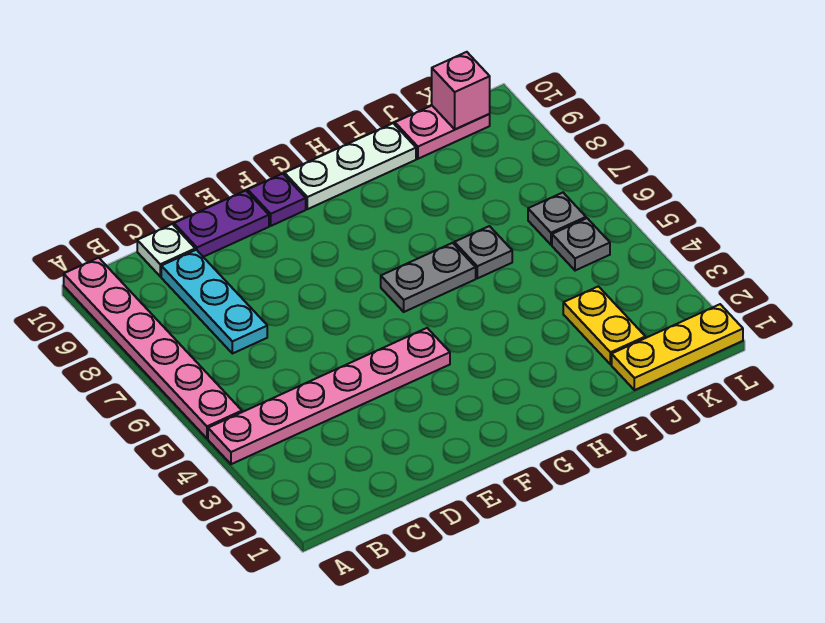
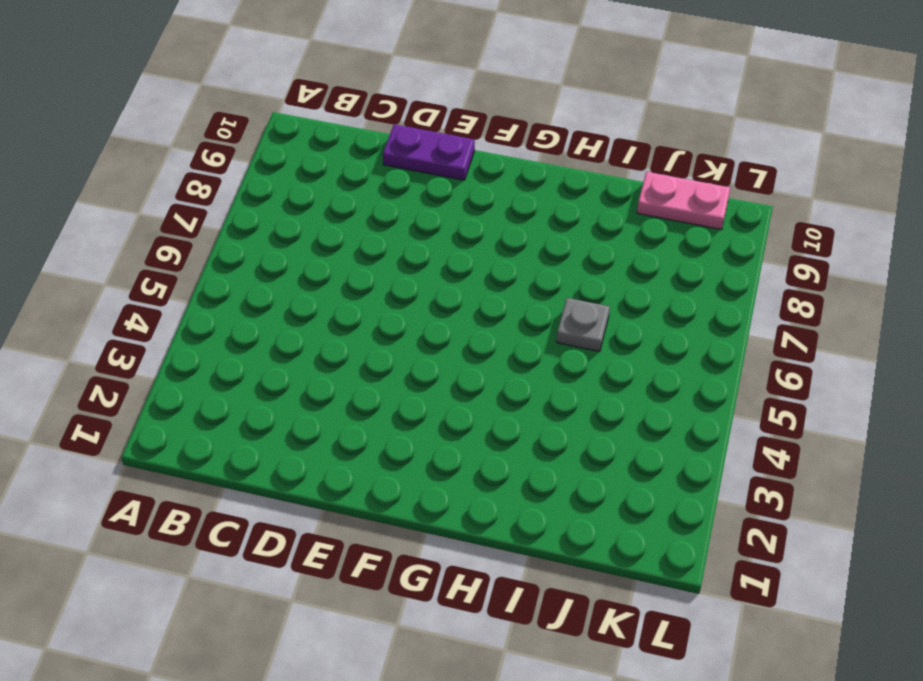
none -> pink 1x6 plate [208,328,450,464]
none -> pink 1x6 plate [64,258,242,439]
none -> cyan 1x3 plate [161,250,267,354]

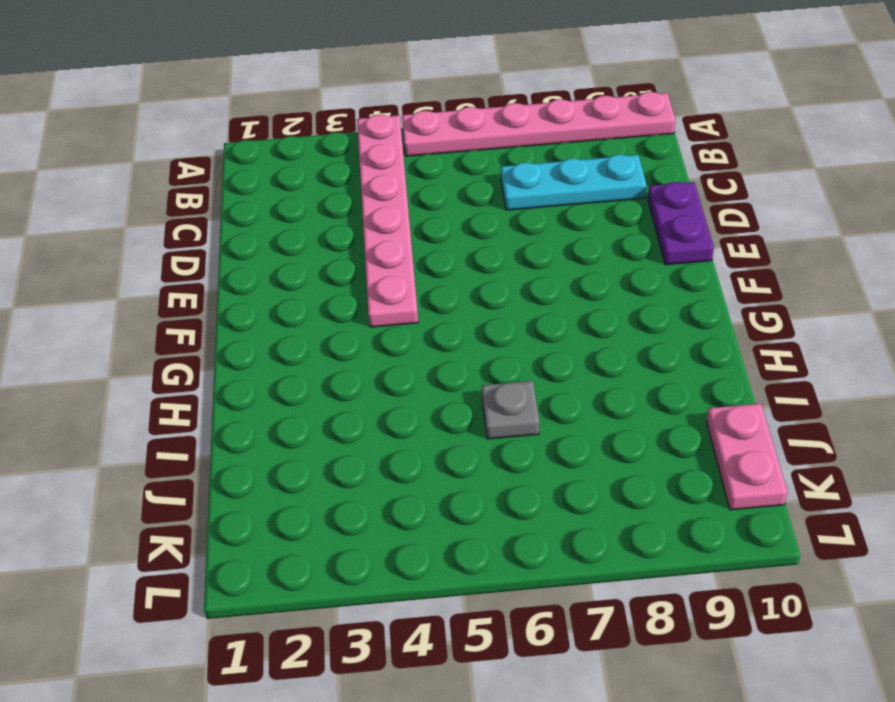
none -> white 1x1 plate [137,224,195,276]
none -> purple 1x1 plate [248,174,306,226]
none -> grey 1x2 plate [381,243,476,312]

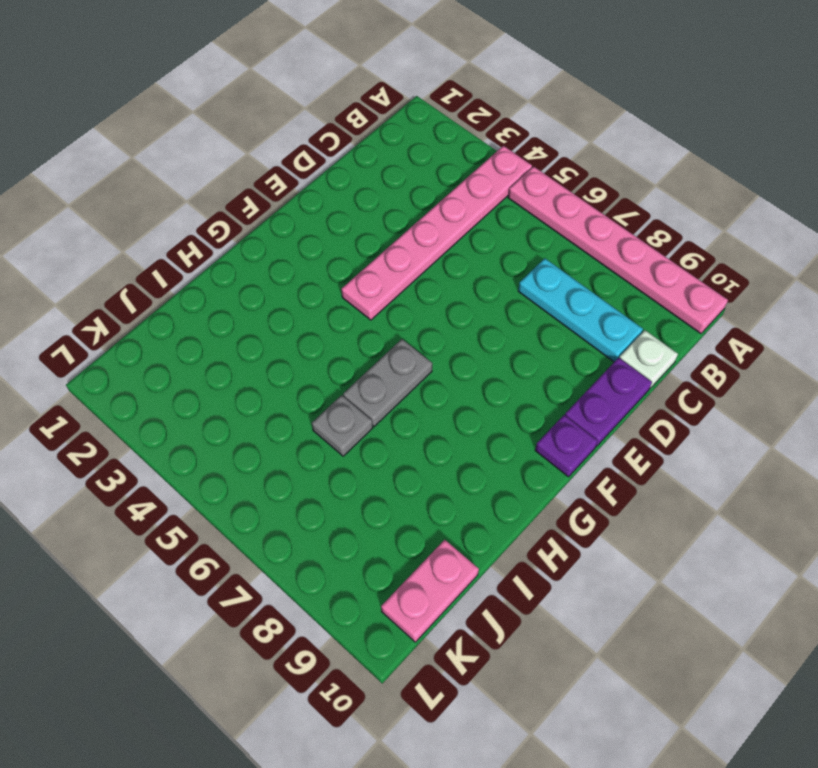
none -> white 1x3 plate [285,123,416,209]
none -> yellow 1x3 plate [612,304,743,390]
none -> yellow 1x2 plate [563,286,645,364]

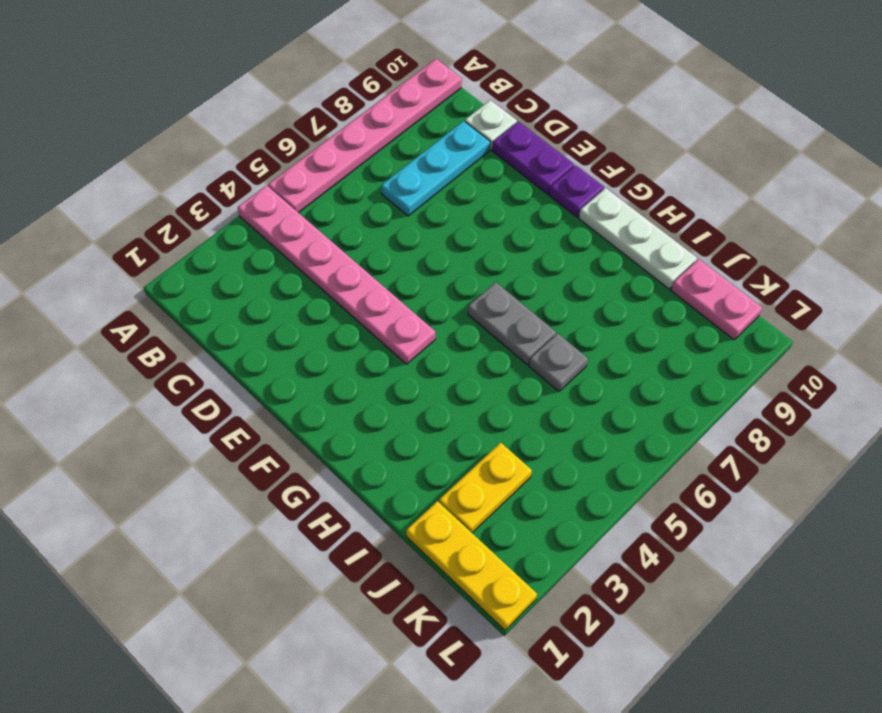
none -> grey 1x1 plate [552,218,610,271]
none -> grey 1x1 plate [528,193,586,245]
none -> pink 1x1 brick [432,52,490,129]

